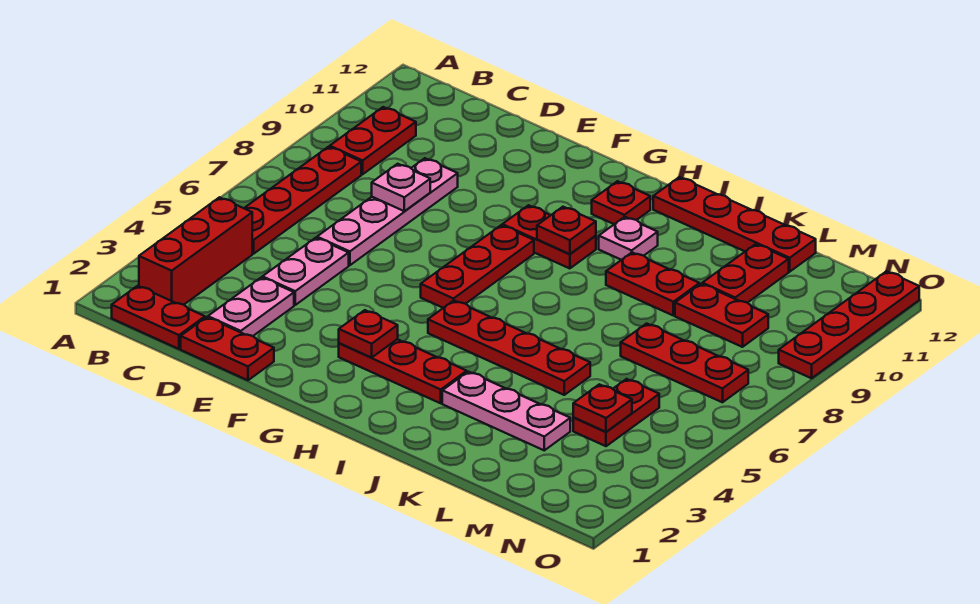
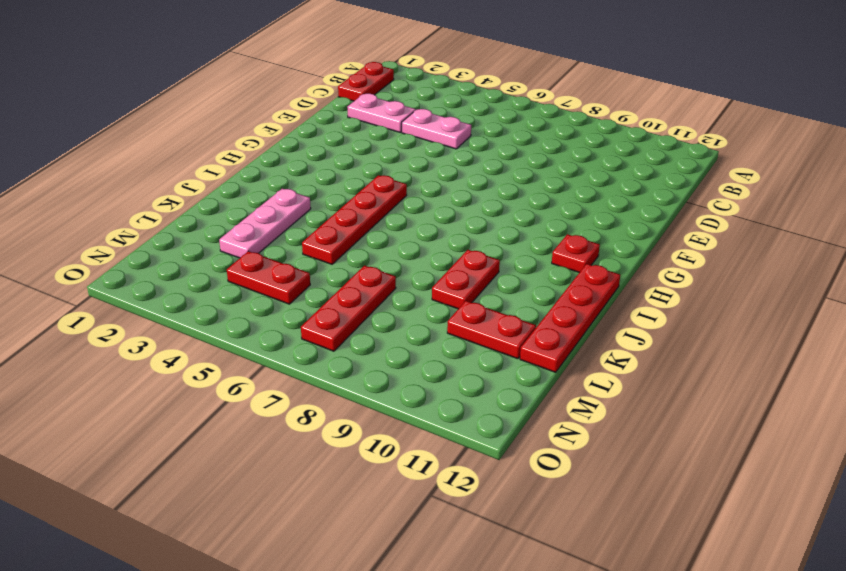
none -> red 1x3 brick [139,197,252,305]
none -> red 1x4 plate [244,147,361,254]
none -> red 1x2 plate [330,107,416,174]

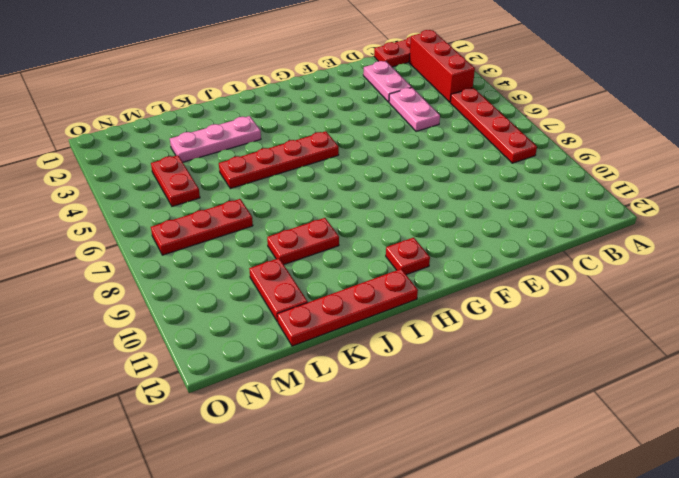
none -> red 1x2 plate [330,107,416,174]
none -> red 1x2 plate [181,317,274,380]
none -> pink 1x4 plate [317,158,458,265]

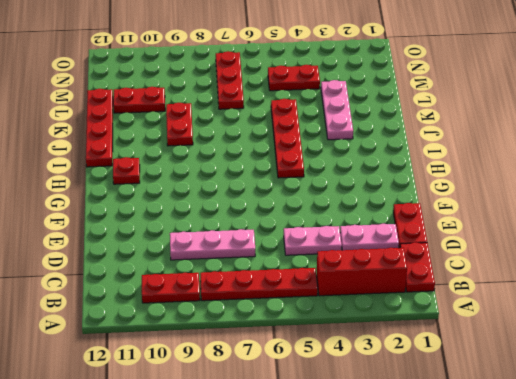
pink 1x3 plate [170,229,255,260] -> pink 1x4 plate [317,158,458,265]
none -> red 1x3 plate [339,339,467,403]
none -> red 1x3 plate [421,225,534,308]
none -> red 1x2 plate [502,205,596,269]

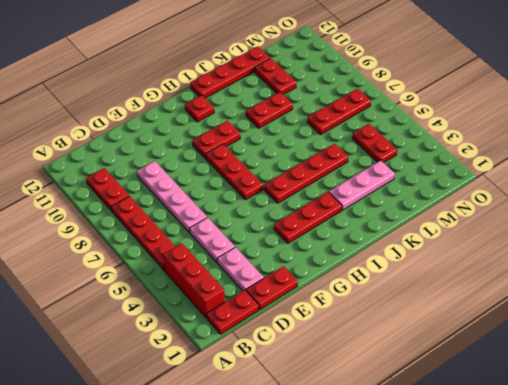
none -> pink 1x1 plate [599,217,658,260]
none -> red 1x2 plate [675,284,768,347]
none -> red 1x4 plate [779,271,919,378]

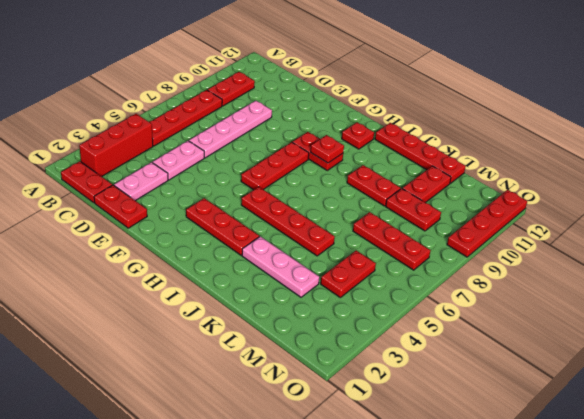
none -> pink 1x1 plate [599,217,658,260]
none -> pink 1x1 plate [372,164,430,211]
none -> red 1x1 plate [339,310,398,358]

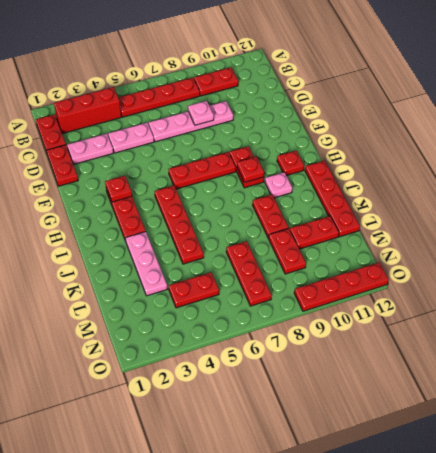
none -> red 1x1 plate [573,384,632,432]

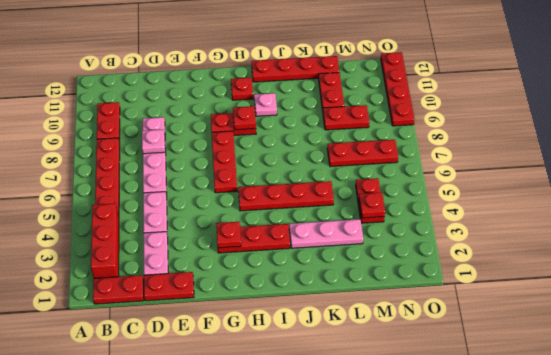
none -> red 1x2 plate [606,252,699,316]

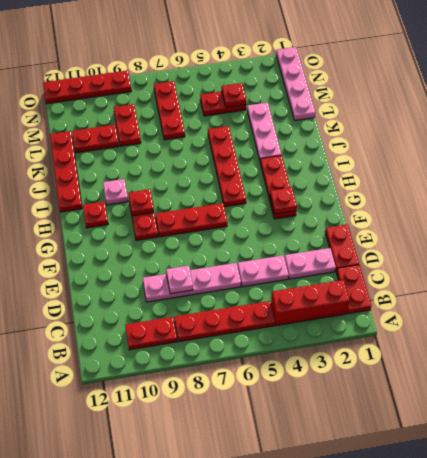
pink 1x4 plate [276,47,315,121] -> none
none -> red 1x2 plate [606,252,699,316]

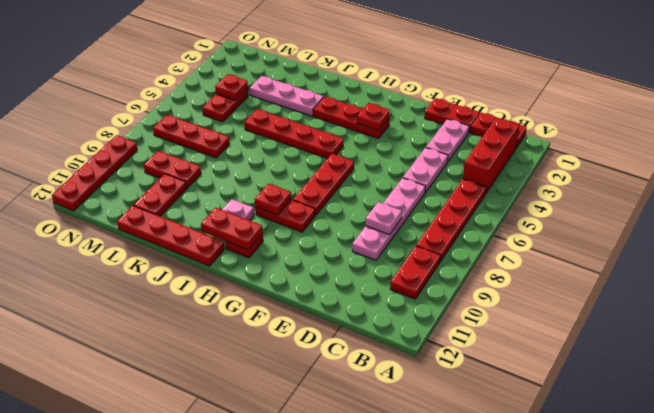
red 1x2 plate [201,208,263,250] -> red 1x2 plate moved to [606,252,699,316]

